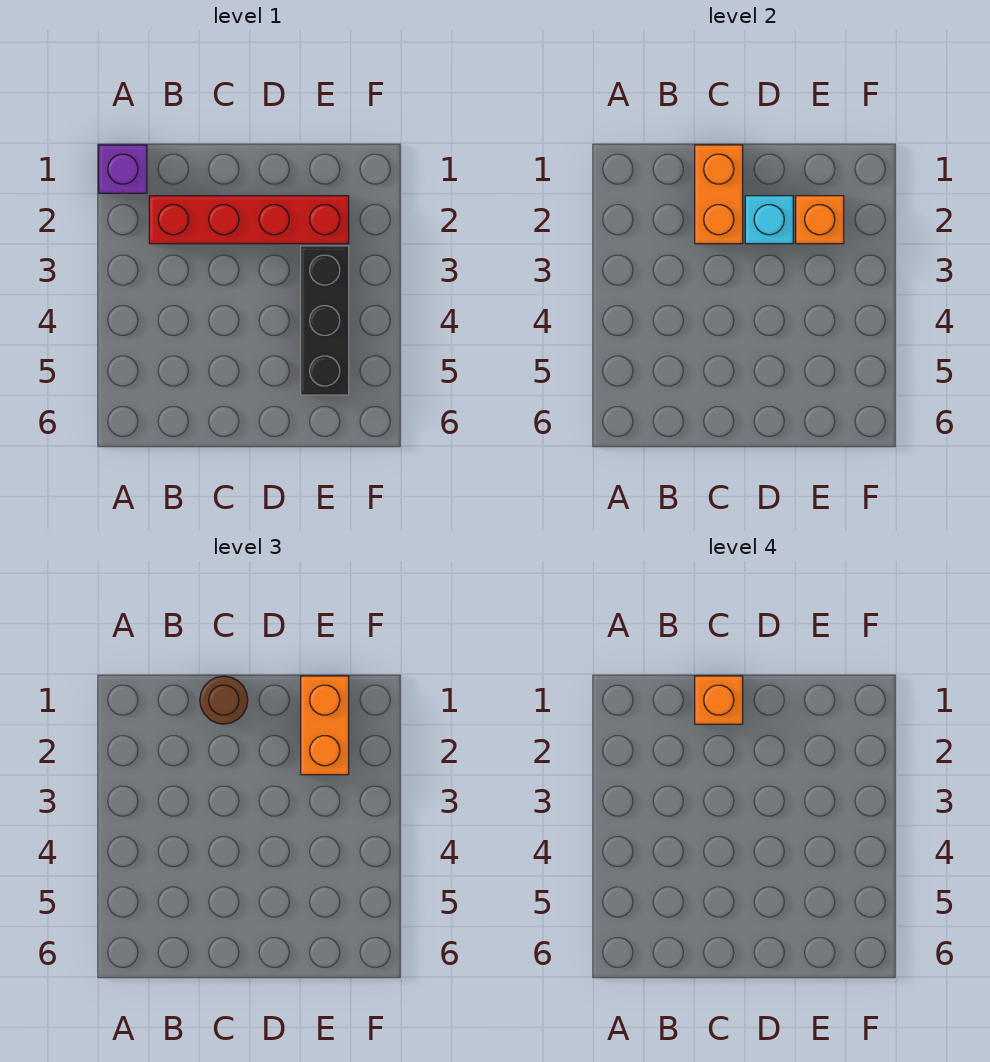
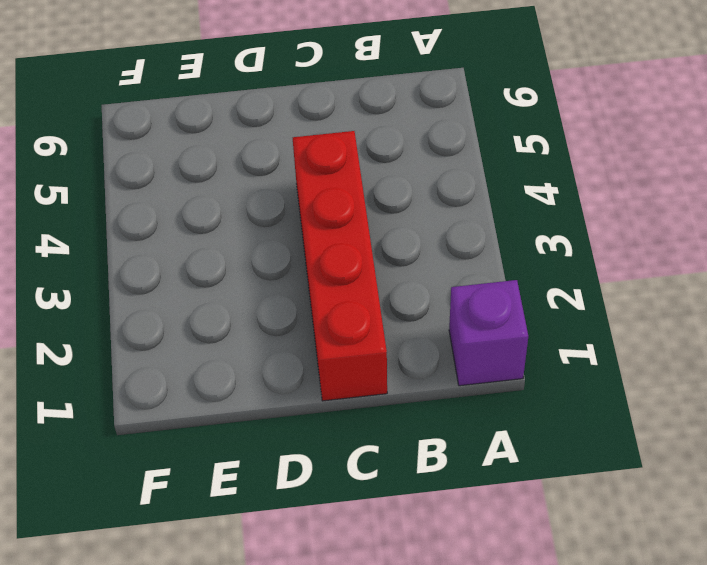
red 1x4 brick [293,131,387,401] -> red 1x4 brick turned to [149,196,349,244]
none -> black 1x3 brick [301,246,349,395]
none -> orange 1x2 brick [695,145,743,244]

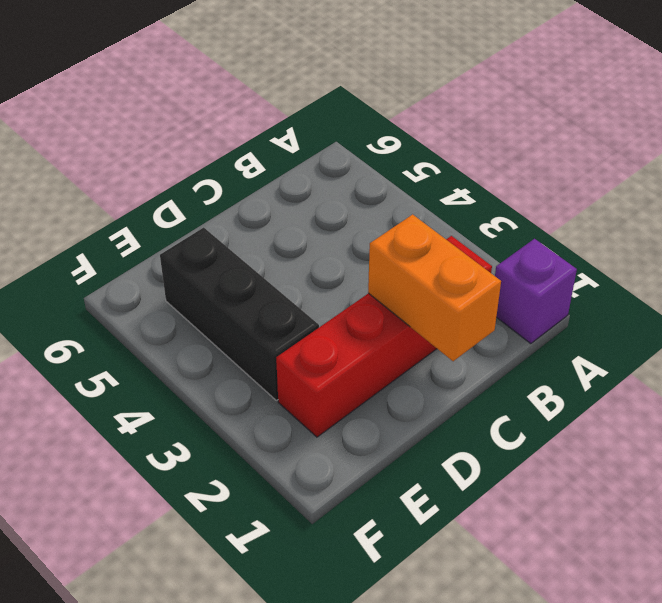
none -> cyan 1x1 brick [745,196,793,244]
none -> orange 1x1 brick [796,196,844,244]

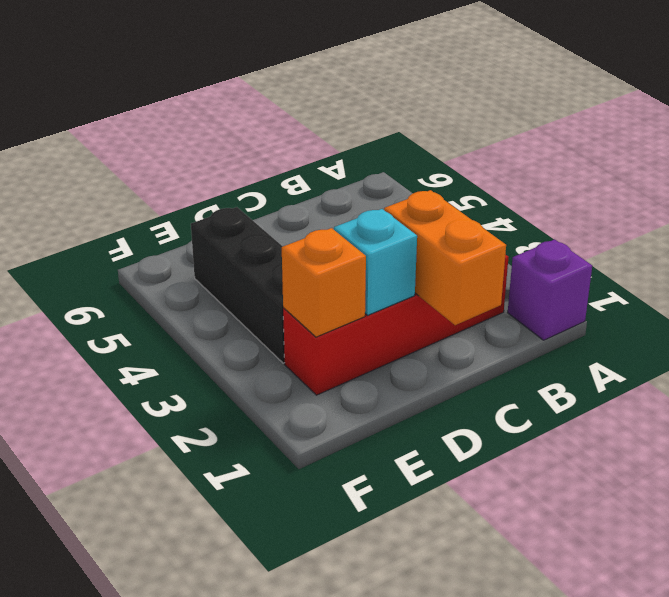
none -> brown 1x1 round brick [200,676,248,724]
none -> orange 1x2 brick [301,676,349,775]

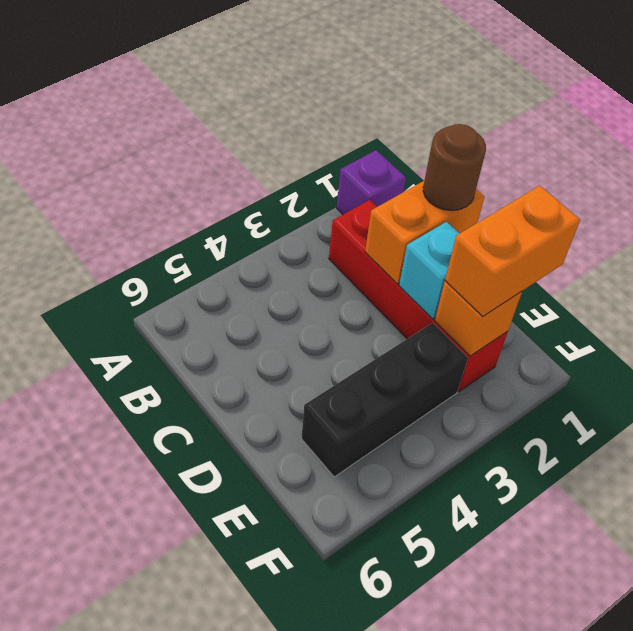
none -> orange 1x1 brick [695,676,743,724]

